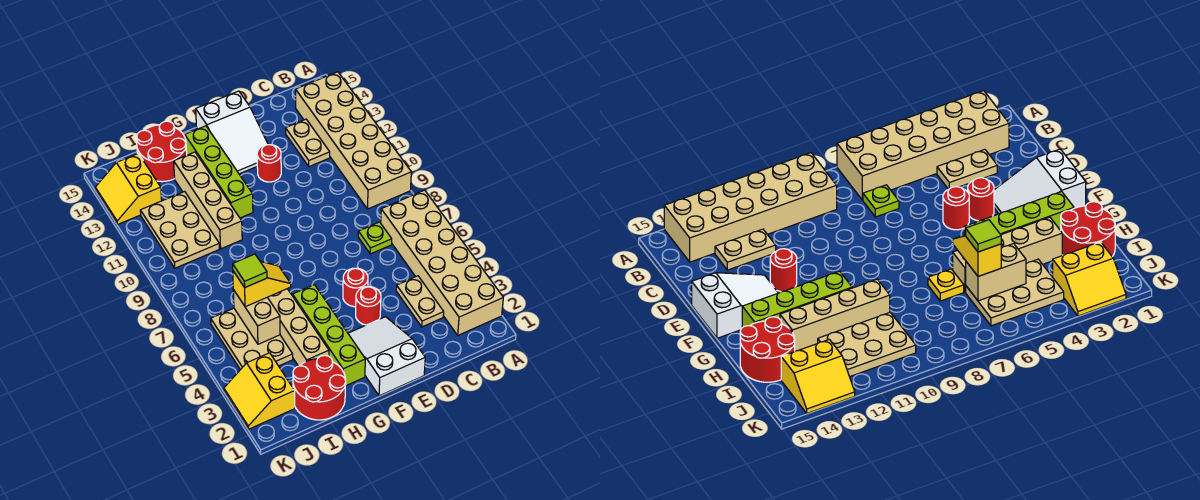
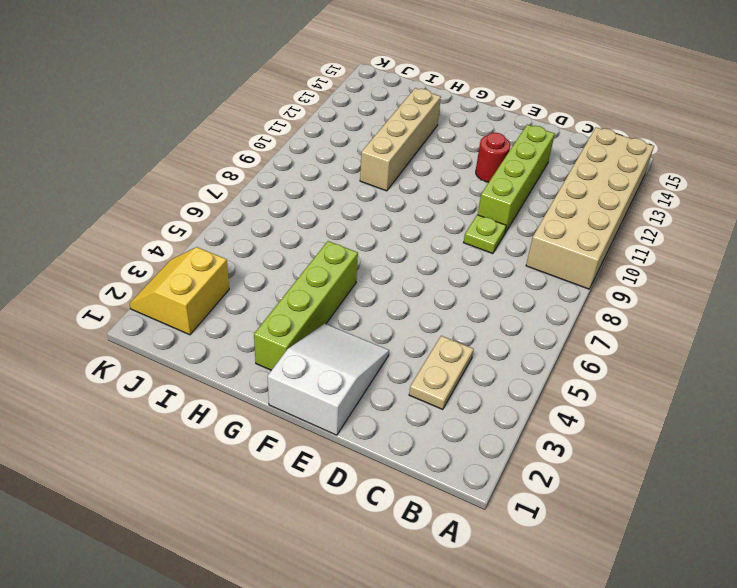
lime 1x1 plate [464,215,506,254] -> lime 1x1 plate moved to [358,222,392,254]
lime 1x4 brick [478,125,555,233] -> lime 1x4 brick moved to [185,126,253,218]
none -> tan 2x6 brick [381,190,503,335]
none -> tan 1x2 plate [286,119,330,167]
none -> red 1x1 round brick [356,287,381,325]

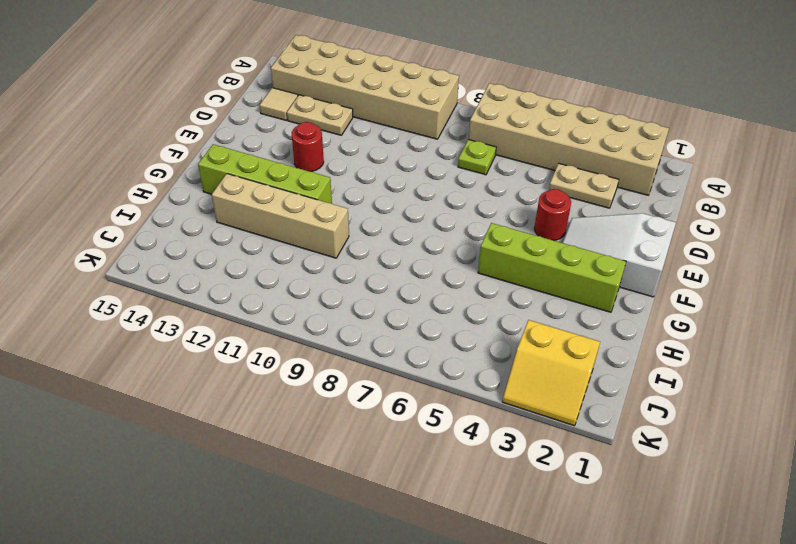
tan 1x1 tile [260,88,298,120] -> none
none -> red 1x1 round brick [343,268,368,307]
none -> white 2x3 slope [196,91,268,174]
none -> red 2x2 round brick [293,355,346,420]

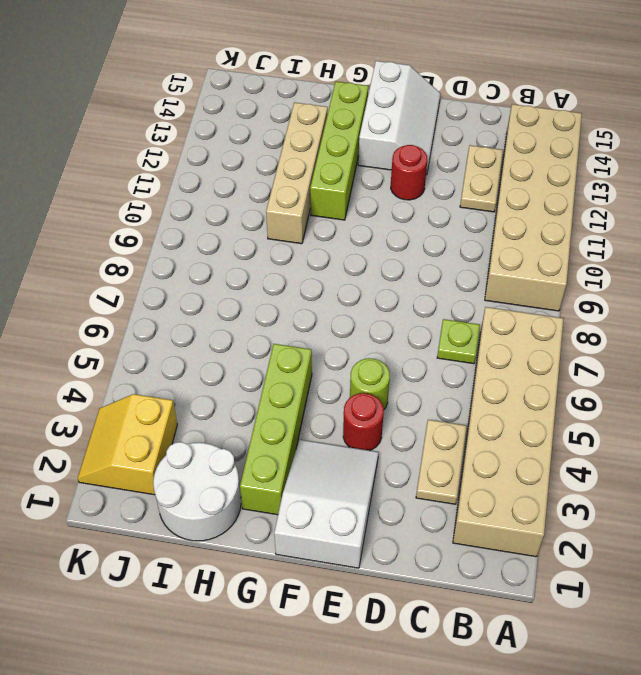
lime 1x1 round brick [350,358,390,409] -> red 1x1 round brick [343,268,368,307]
white 2x3 slope [358,61,441,175] -> white 2x3 slope turned to [196,91,268,174]
white 2x2 round brick [153,442,241,541] -> red 2x2 round brick [293,355,346,420]
none -> tan 1x4 brick [268,289,329,366]
none -> yellow 1x1 plate [928,269,964,301]
none -> red 2x2 round brick [137,121,187,182]

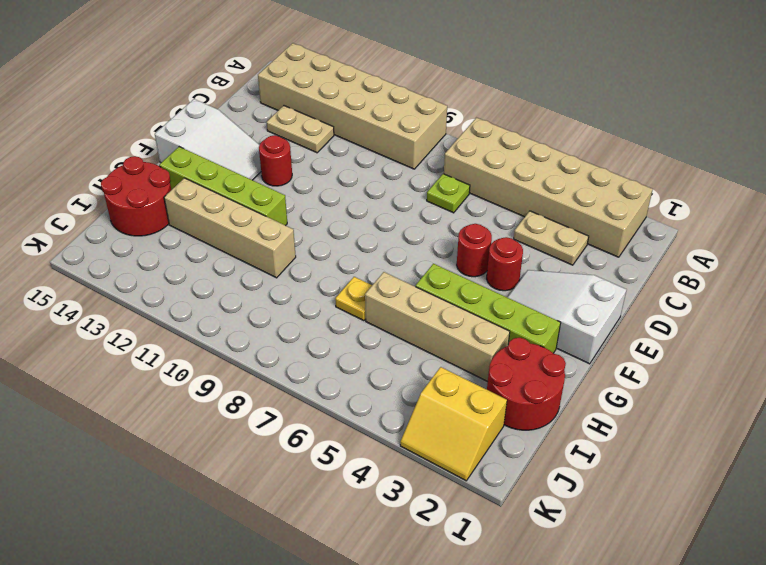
none -> tan 2x3 plate [211,308,293,370]
none -> tan 2x3 plate [140,191,219,268]
none -> yellow 2x2 slope [95,154,162,225]

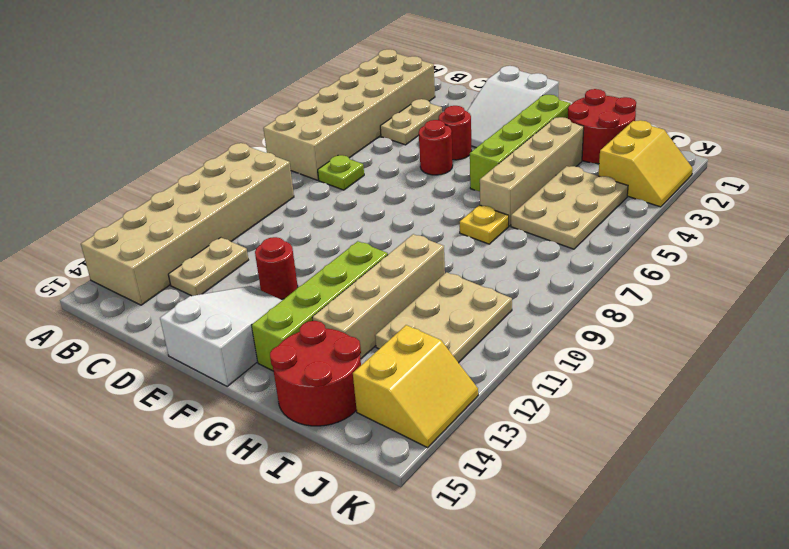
none -> tan 1x2 brick [233,290,280,344]
none -> yellow 1x2 slope [233,261,291,307]
none -> lime 1x1 tile [233,254,267,287]

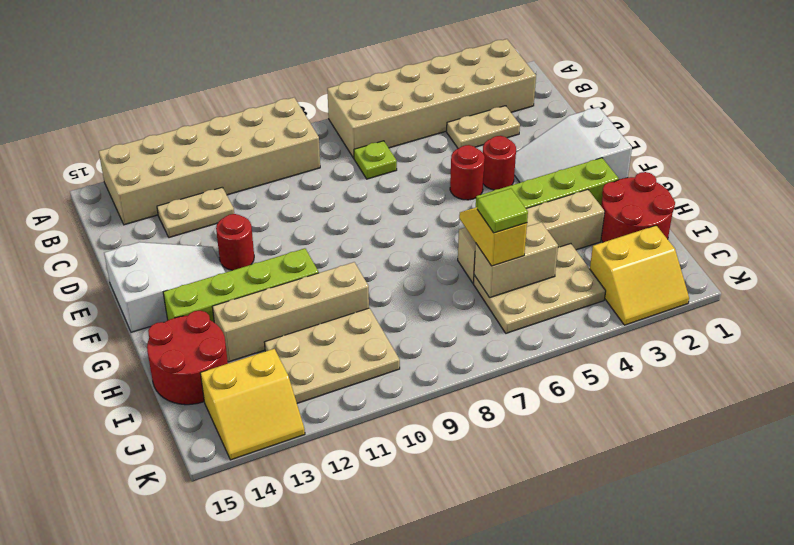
none -> yellow 1x1 plate [928,269,964,301]

